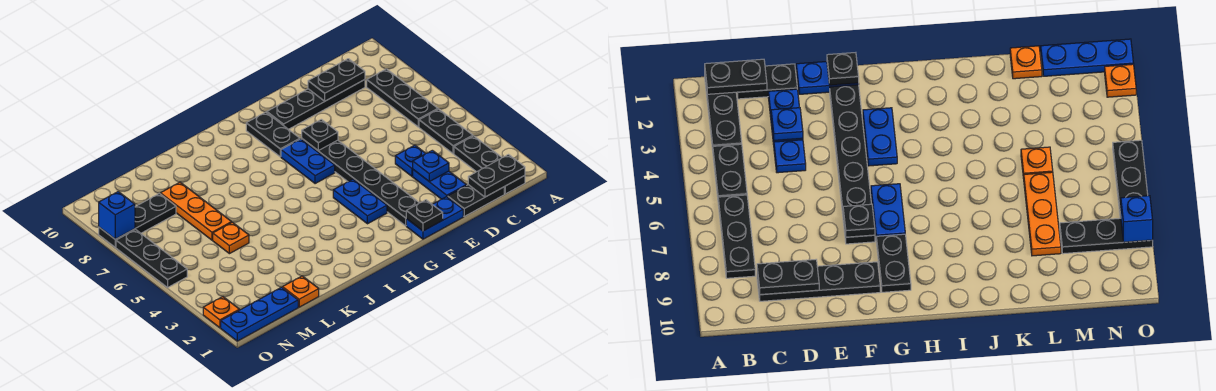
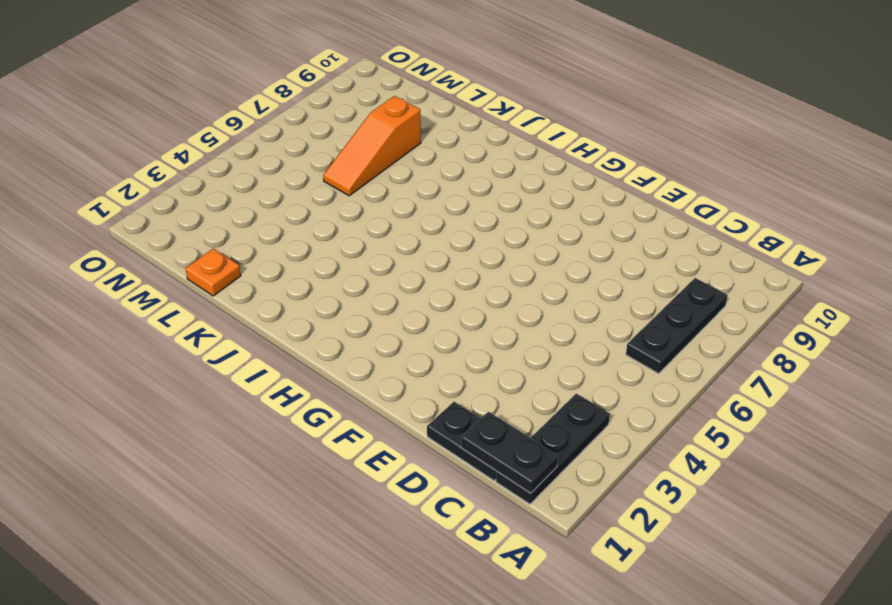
orange 1x3 slope [323,96,421,196] -> orange 1x3 plate [160,182,232,240]
none -> black 1x2 plate [419,109,473,154]
none -> black 1x4 plate [267,80,365,129]
none -> blue 1x2 plate [413,170,466,199]

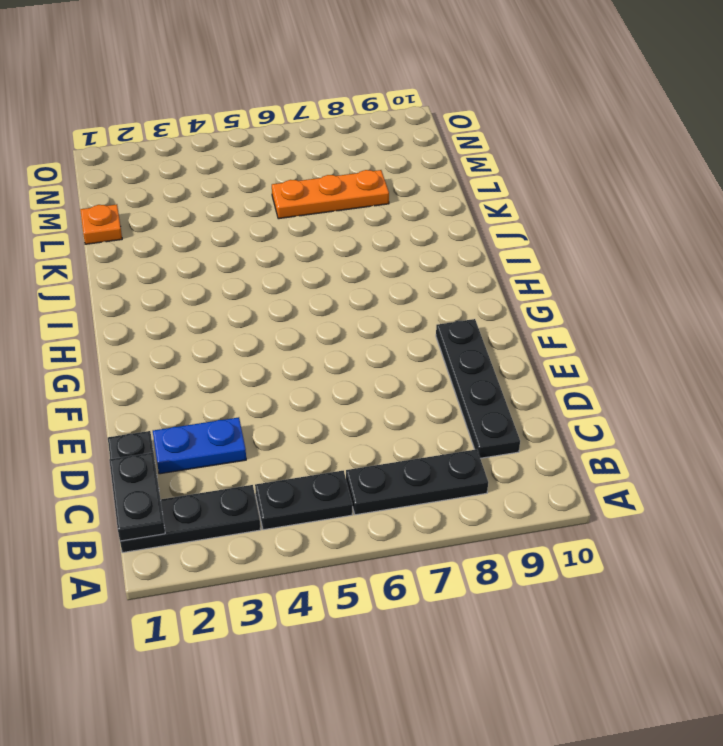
none -> blue 1x1 plate [395,145,426,176]
none -> blue 1x2 plate [406,197,463,239]
none -> black 1x6 plate [302,139,419,226]

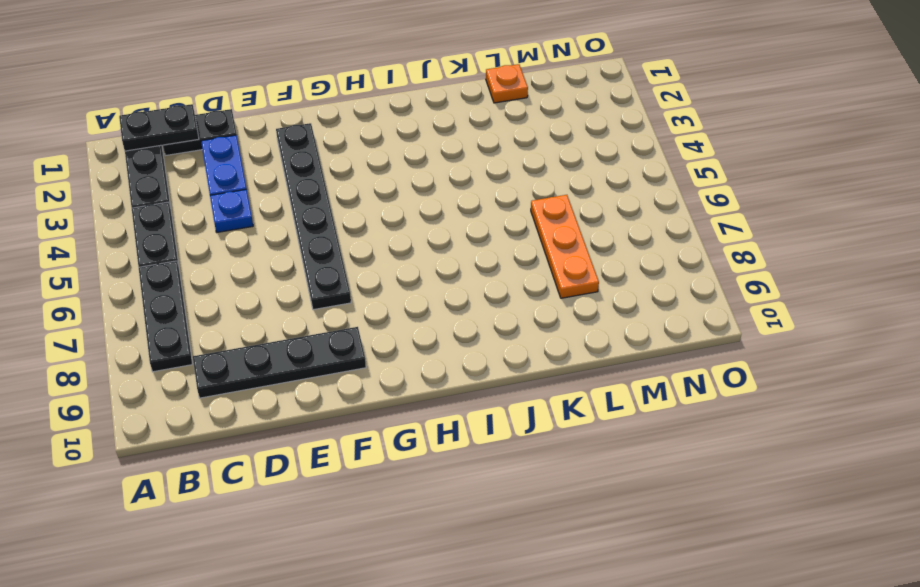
none -> blue 1x2 plate [406,197,463,239]
none -> blue 1x2 plate [333,179,387,224]
none -> blue 1x2 plate [281,139,335,184]

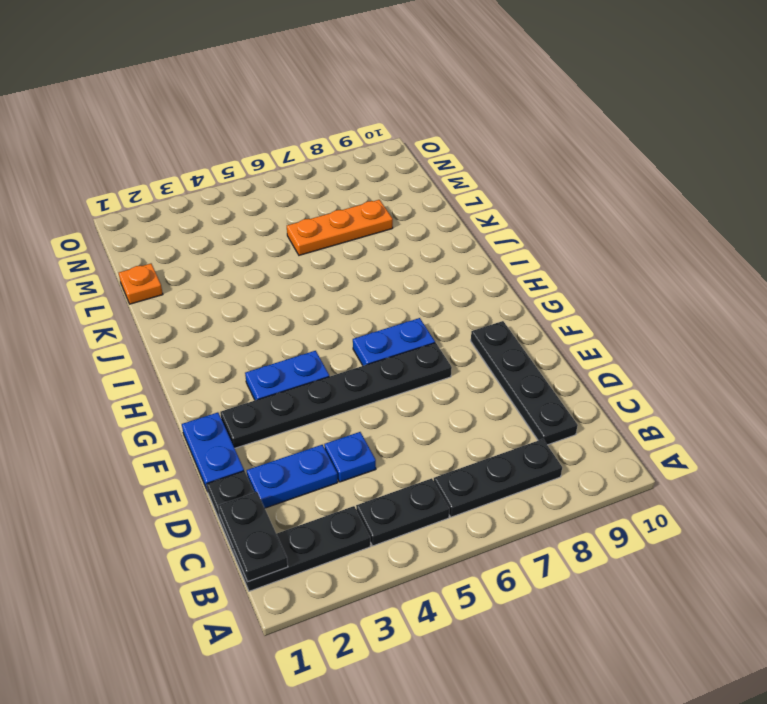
none -> black 1x2 plate [246,112,300,157]
none -> orange 1x1 plate [213,222,249,254]
none -> blue 1x3 plate [221,287,298,341]

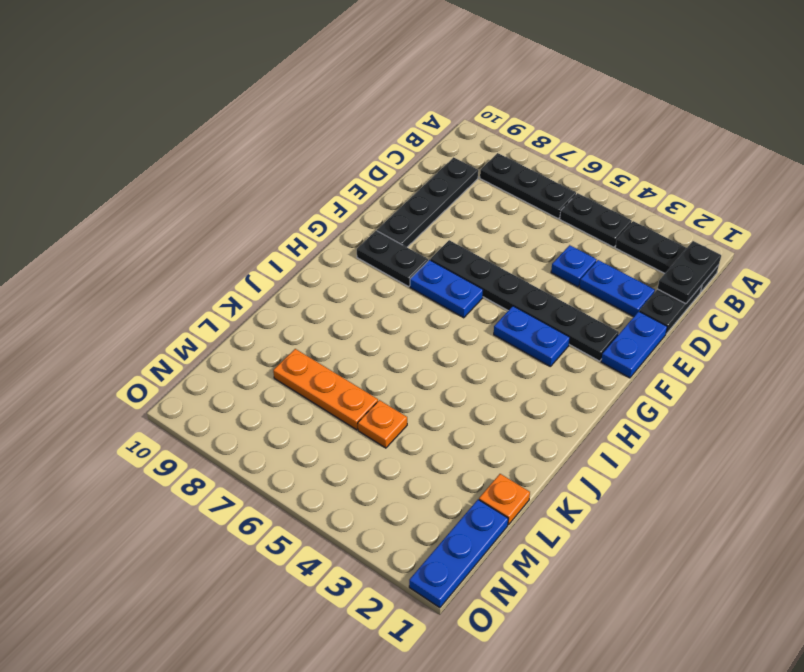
none -> black 1x3 plate [99,193,176,247]
none -> orange 1x1 plate [203,297,240,328]
none -> black 1x3 plate [116,230,187,287]

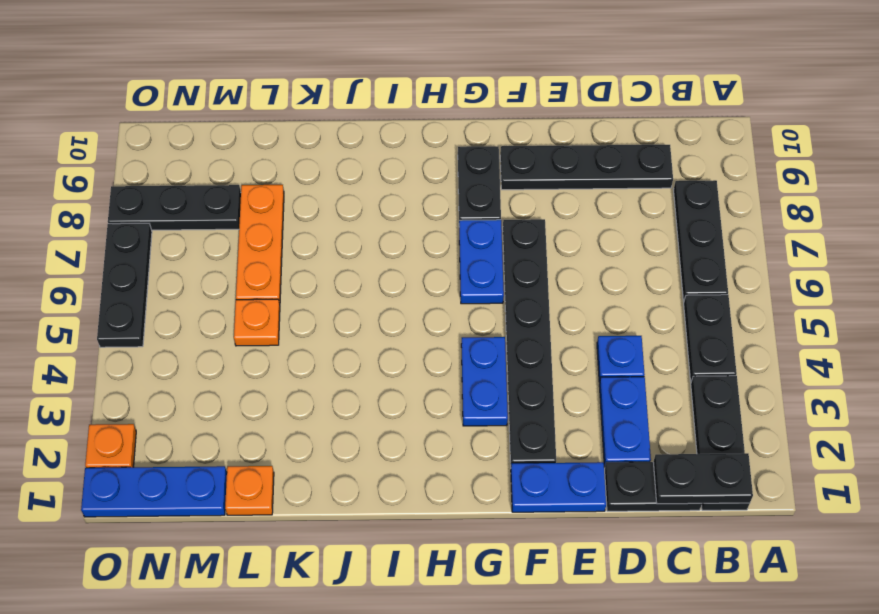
none -> black 1x2 plate [308,59,365,101]
none -> blue 1x1 plate [413,150,449,181]
none -> black 1x1 plate [406,200,443,231]

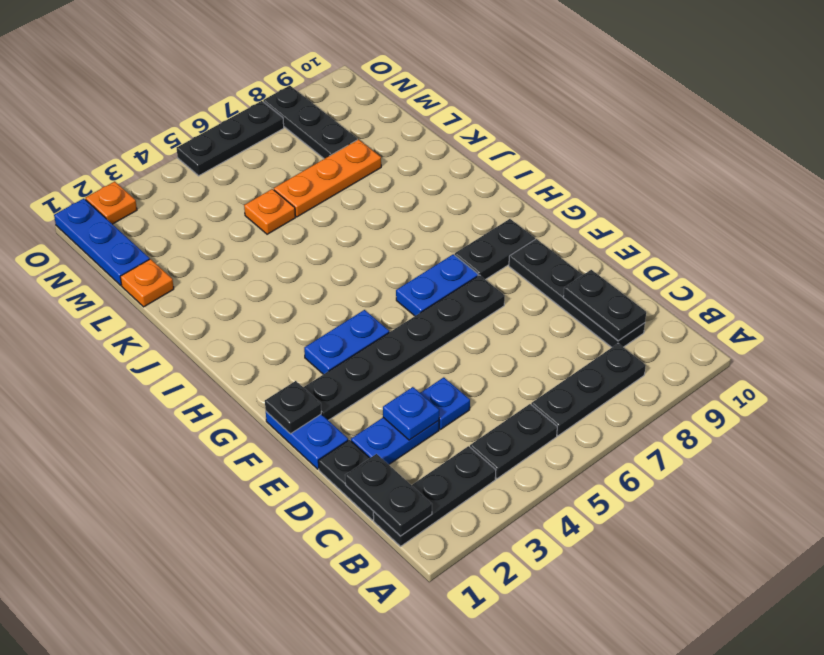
none -> black 1x1 plate [302,119,338,151]
none -> blue 1x1 brick [99,192,135,239]

